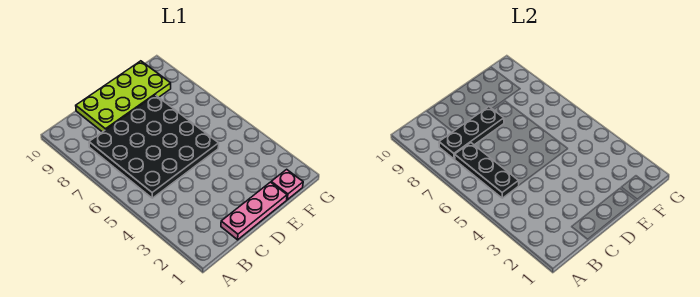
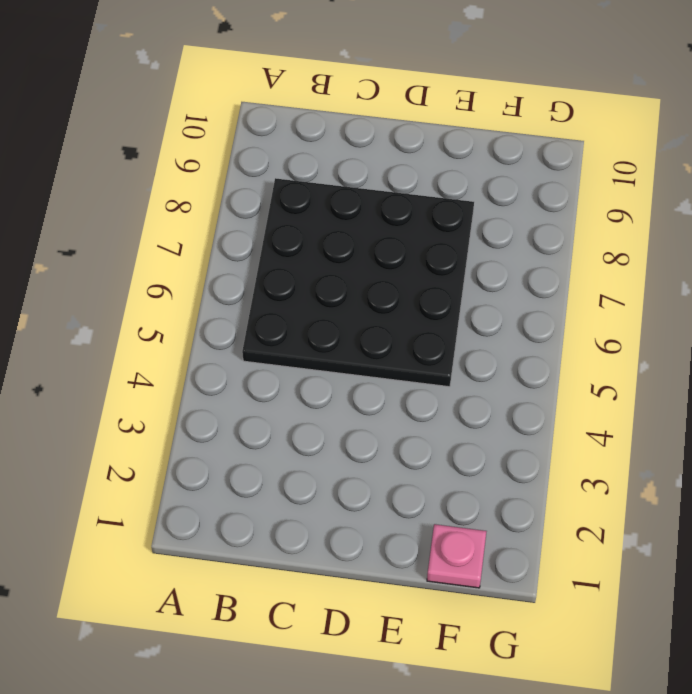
none -> pink 1x3 plate [221,182,287,240]
none -> lime 2x4 plate [76,61,171,132]

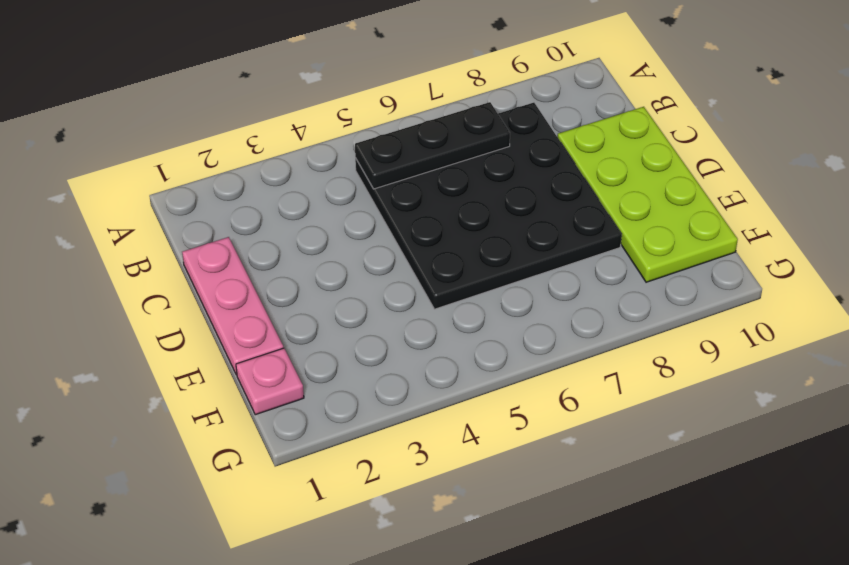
none -> black 1x3 plate [439,107,504,159]

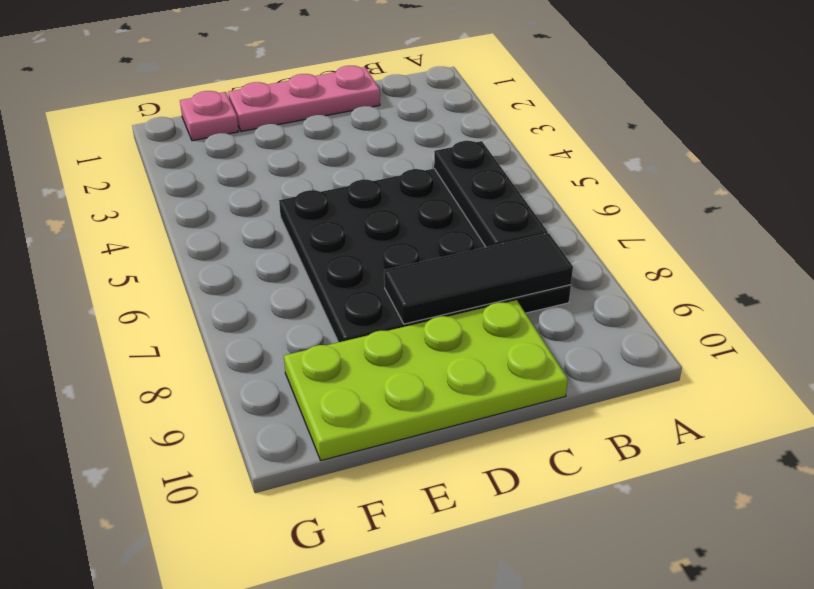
black 1x3 tile [384,233,573,324] -> black 1x3 plate [439,107,504,159]

